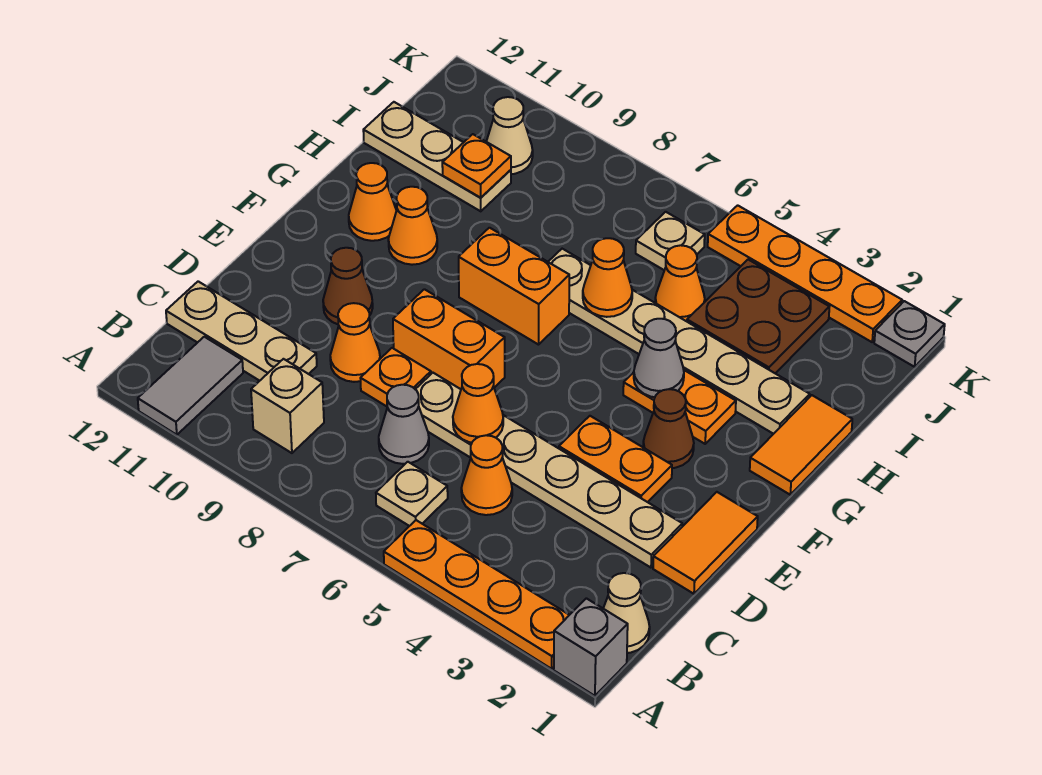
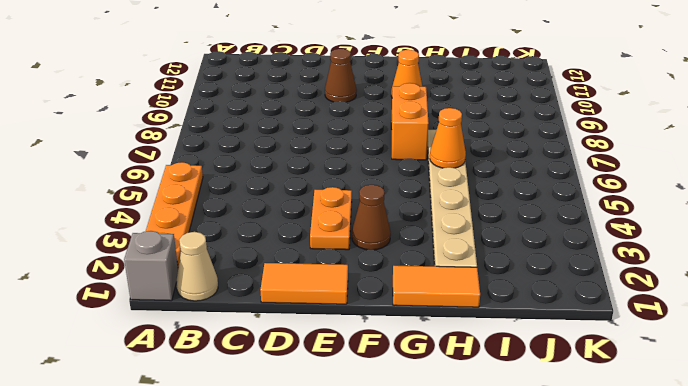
none -> grey 1x2 tile [138,337,243,435]
none -> tan 1x1 plate [376,462,448,526]
none -> tan 1x1 brick [251,359,324,453]
none -> orange 1x1 cone [461,435,512,515]

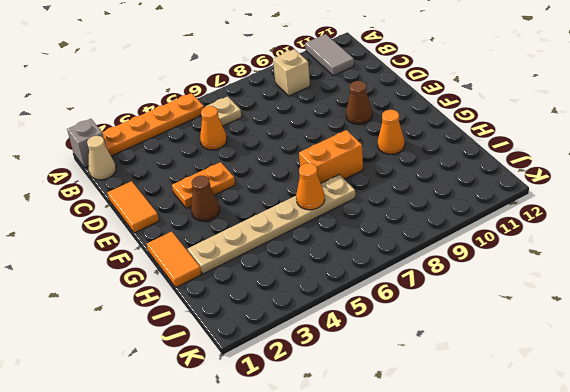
none -> grey 1x1 cone [379,385,429,464]
none -> tan 1x3 plate [166,281,317,381]
none -> tan 1x6 plate [415,373,682,568]
none -> orange 1x1 plate [360,348,431,406]

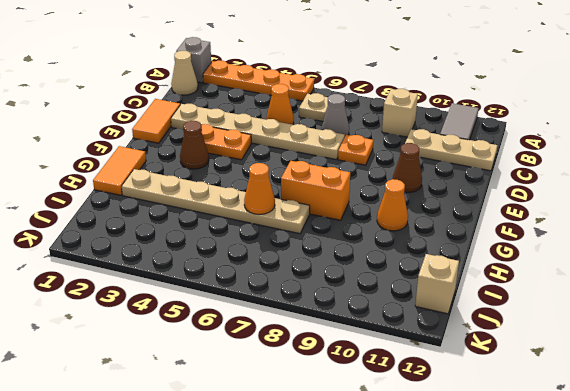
tan 1x1 brick [415,254,459,314] -> none
none -> orange 1x1 cone [330,303,380,382]
none -> orange 1x2 brick [393,289,505,389]
none -> orange 1x2 plate [623,370,736,444]
none -> orange 1x1 cone [349,163,396,241]

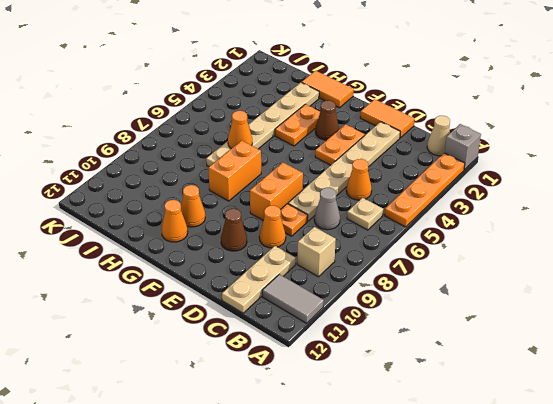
none -> brown 2x2 plate [687,260,829,373]
none -> orange 1x1 cone [655,245,705,321]
none -> tan 1x3 plate [363,102,511,211]
none -> tan 1x1 plate [636,212,705,270]

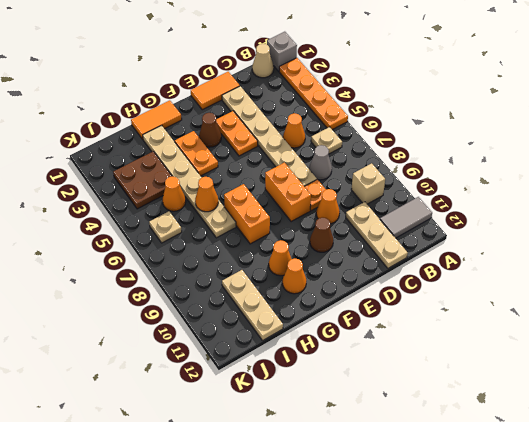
none -> tan 1x1 cone [486,97,533,174]
none -> grey 1x1 plate [874,301,945,367]
none -> orange 1x4 plate [708,205,902,342]
none -> orange 1x1 cone [453,364,503,443]

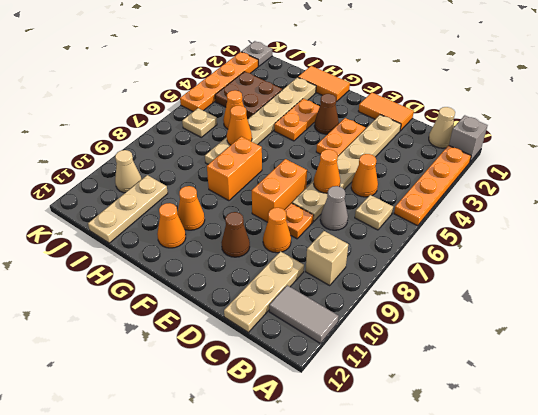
none -> grey 1x1 cone [634,319,684,397]
none -> orange 1x1 plate [442,134,511,198]

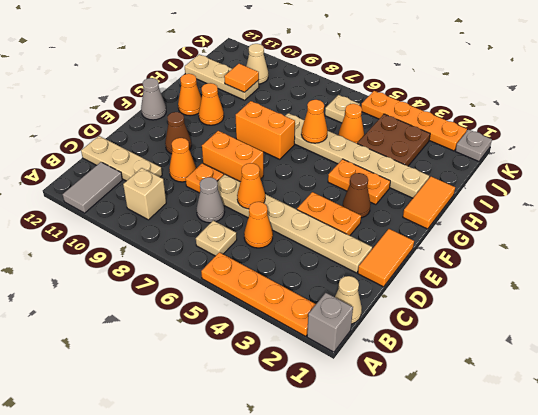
grey 1x1 cone [141,78,166,120] -> grey 1x1 cone moved to [634,319,684,397]
orange 1x1 tile [224,64,259,92] -> orange 1x1 plate [442,134,511,198]

